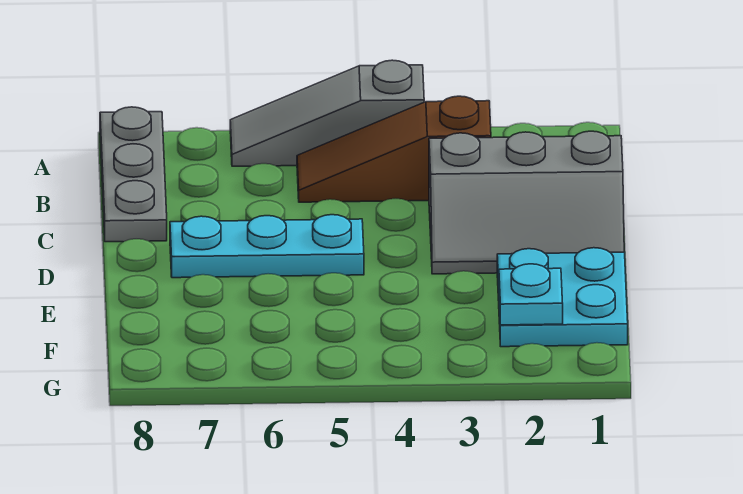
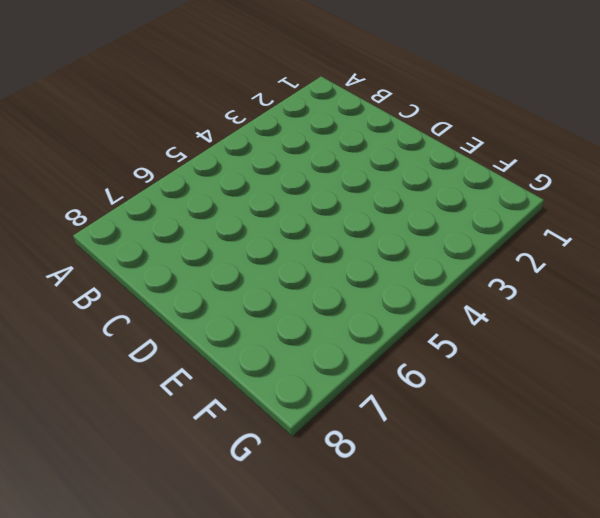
none -> grey 1x3 slope [230,60,424,166]
none -> grey 1x3 plate [100,107,167,242]

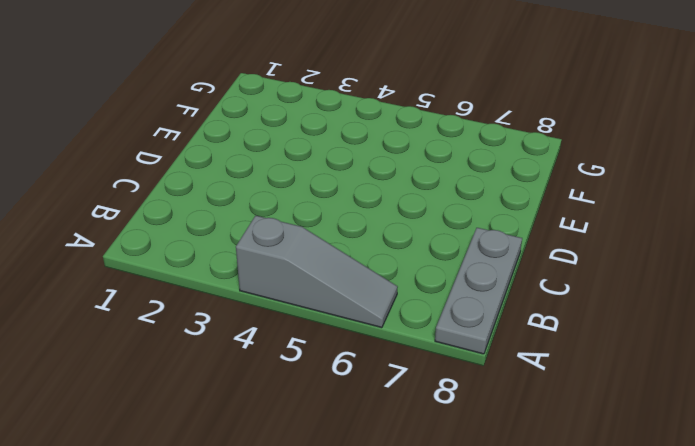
none -> brown 1x3 slope [297,96,491,202]
none -> grey 2x3 slope [429,131,624,274]

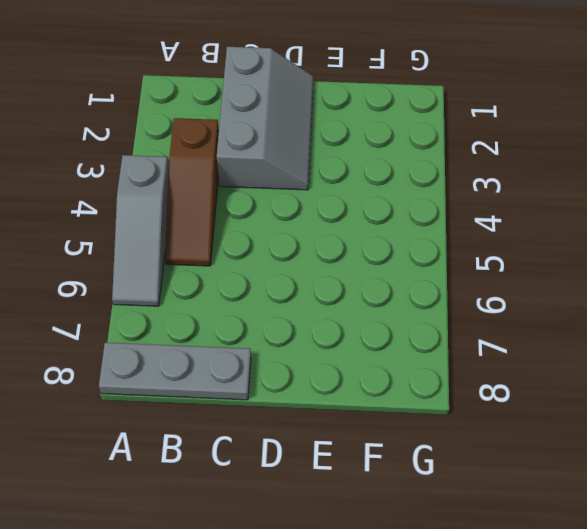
none -> cyan 1x3 plate [170,215,364,278]
none -> cyan 2x2 plate [497,248,628,347]

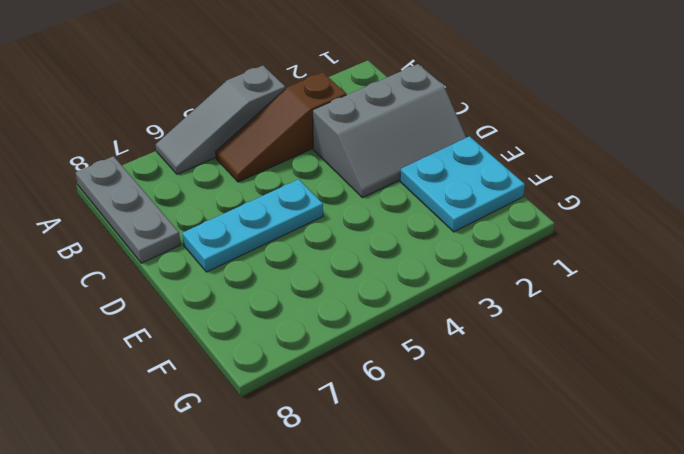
none -> cyan 1x1 plate [499,264,563,325]

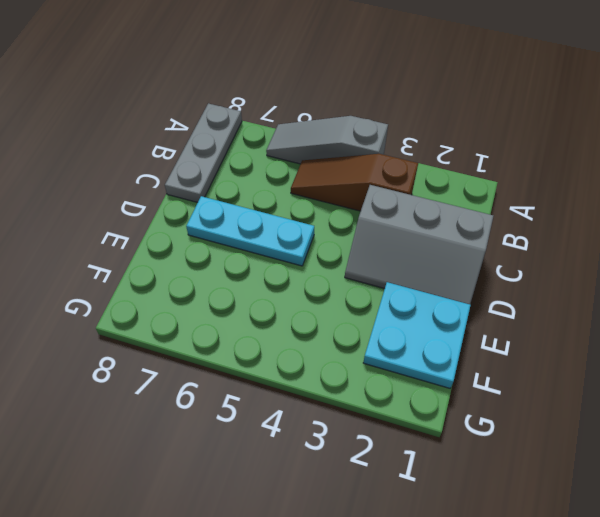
none -> cyan 1x1 plate [499,264,563,325]

